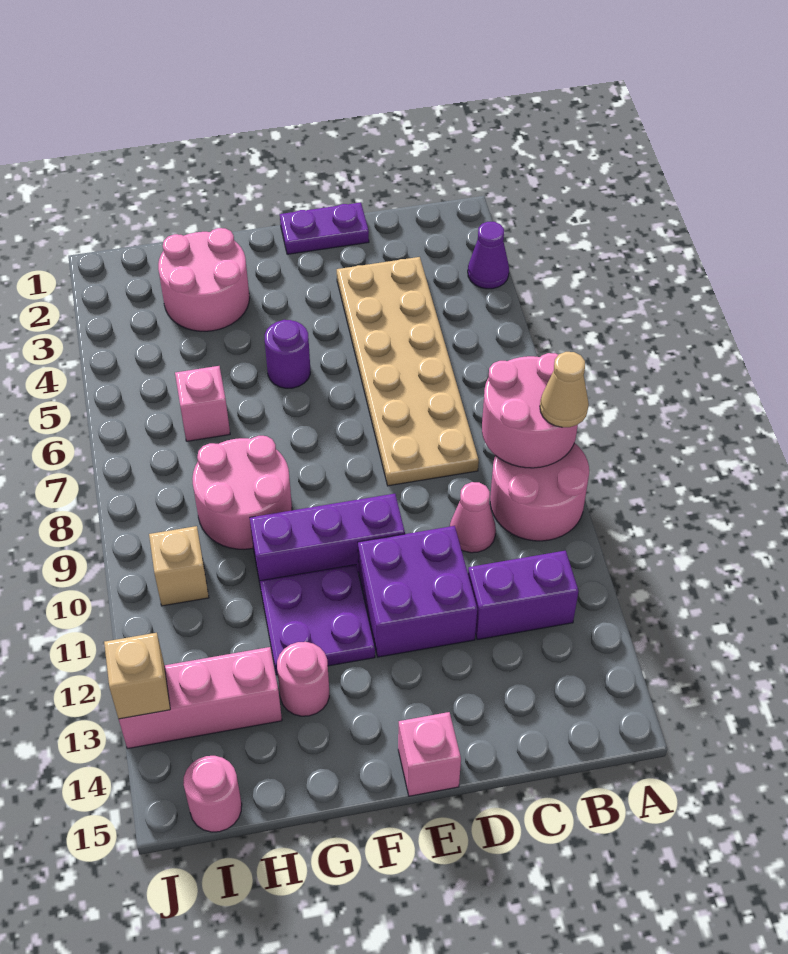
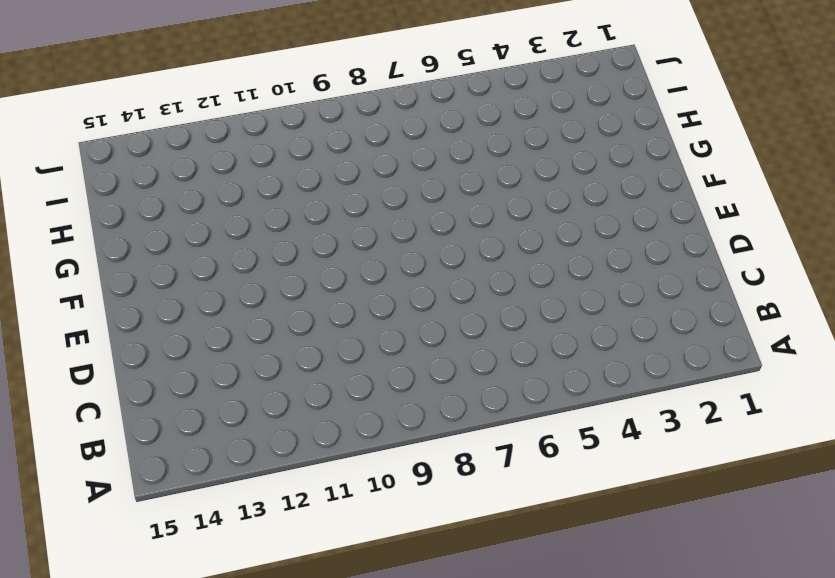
none -> purple 1x1 cone [468,222,509,289]
none -> pink 2x2 round brick [490,443,589,541]
none -> purple 1x2 brick [468,550,579,640]

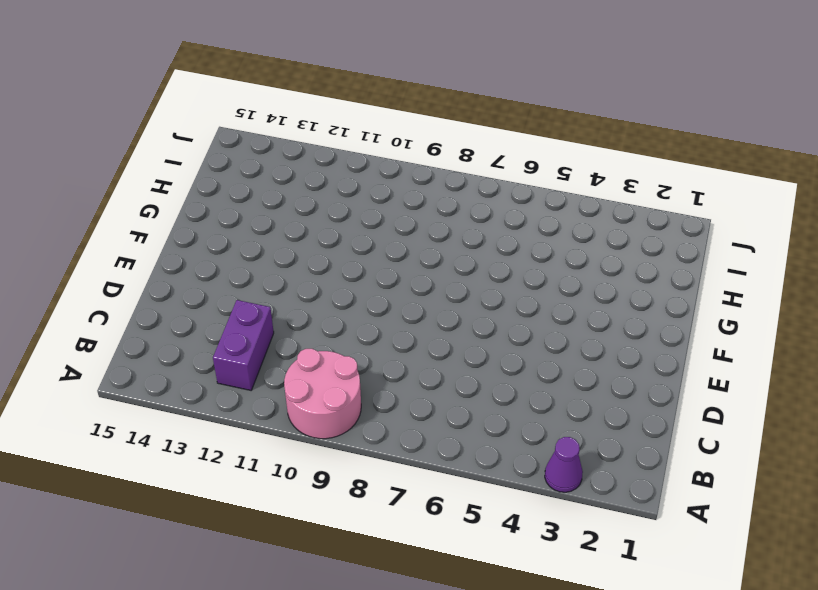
none -> tan 2x6 plate [337,257,479,486]
none -> pink 1x1 cone [450,482,496,553]
none -> purple 1x2 plate [280,203,369,254]

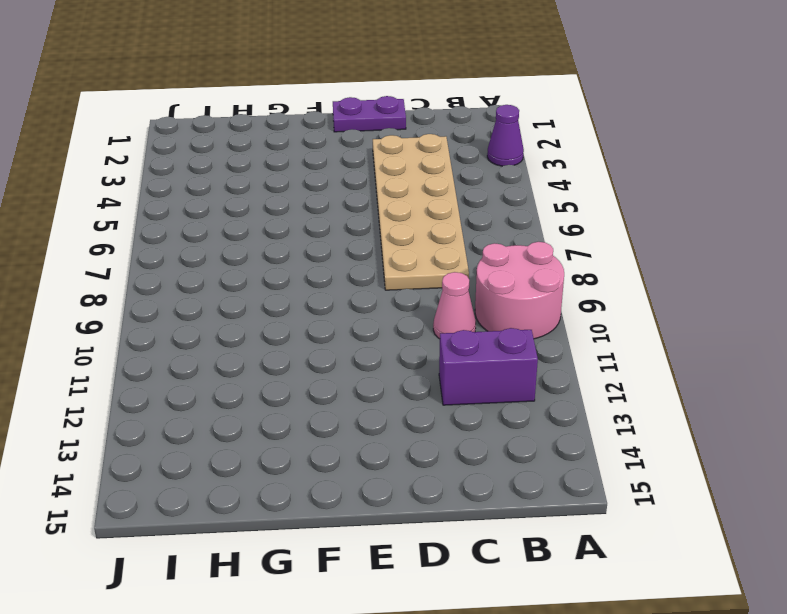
none -> purple 2x2 brick [358,526,477,657]
none -> purple 1x3 brick [250,494,405,588]
none -> pink 1x1 brick [398,712,461,796]

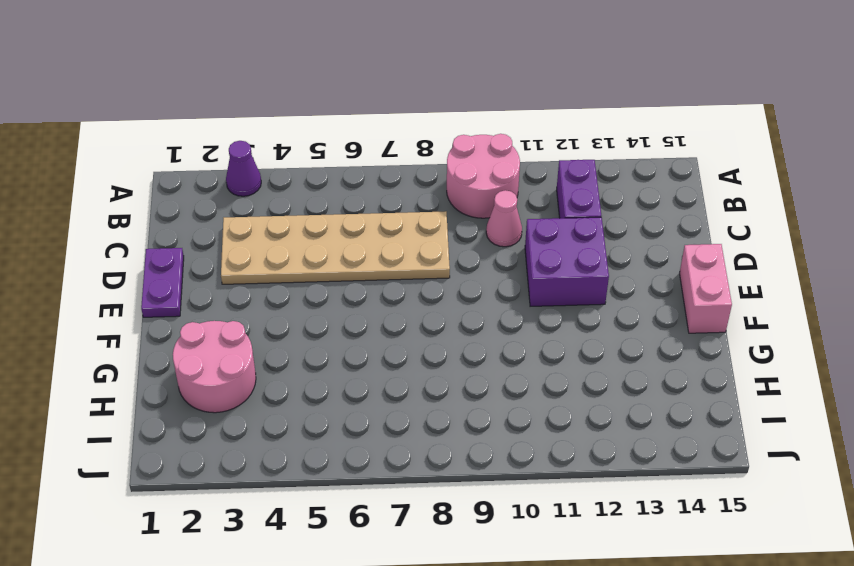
pink 1x2 brick [680,244,732,333] -> pink 1x1 brick [398,712,461,796]
none -> purple 1x3 brick [250,494,405,588]
none -> purple 1x1 round brick [265,320,310,388]
none -> purple 2x2 plate [260,565,375,675]

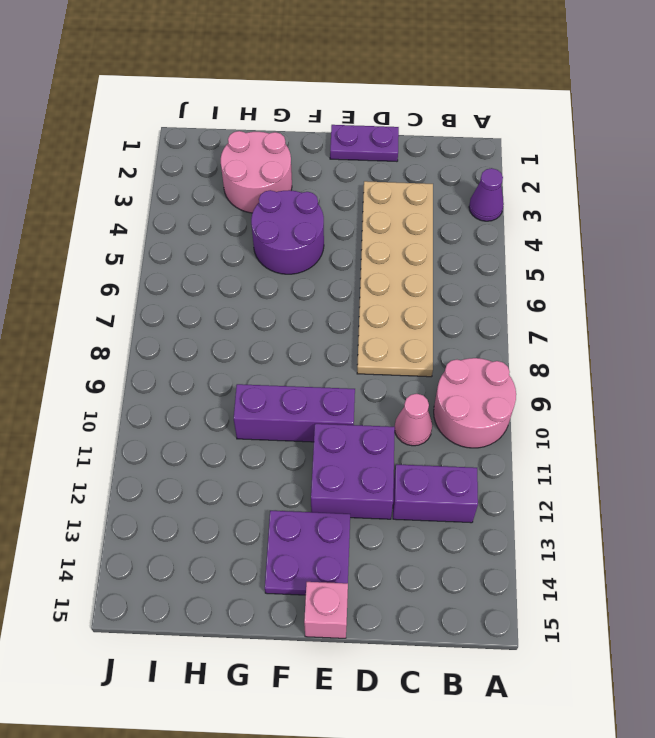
purple 2x2 plate [265,511,350,595] -> purple 2x2 plate moved to [260,565,375,675]
purple 2x2 round brick [251,190,324,274] -> purple 1x1 round brick [265,320,310,388]
none -> pink 2x2 round brick [192,436,292,549]
none -> pink 1x1 round brick [277,642,329,716]
none -> pink 1x1 brick [175,366,230,441]

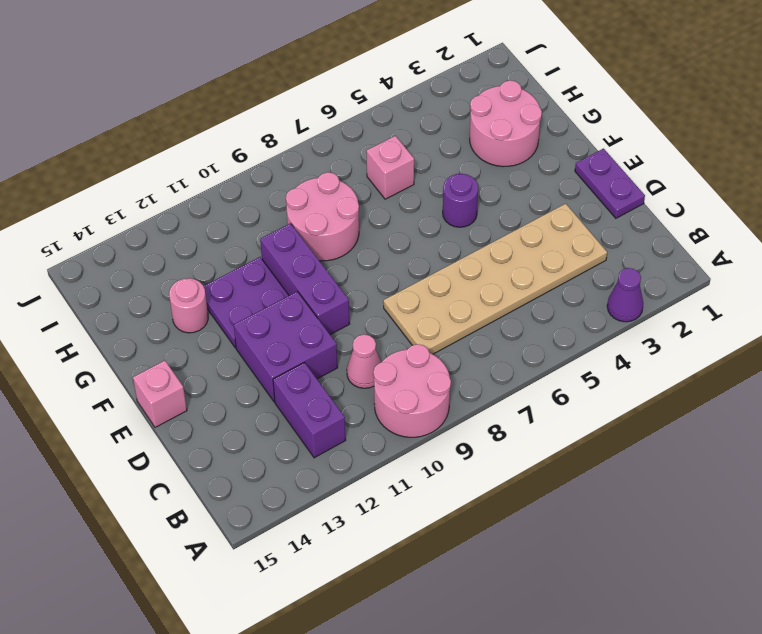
none -> pink 1x3 brick [119,647,282,749]
none -> tan 1x1 brick [149,526,209,606]
none -> pink 1x1 round brick [184,756,242,832]

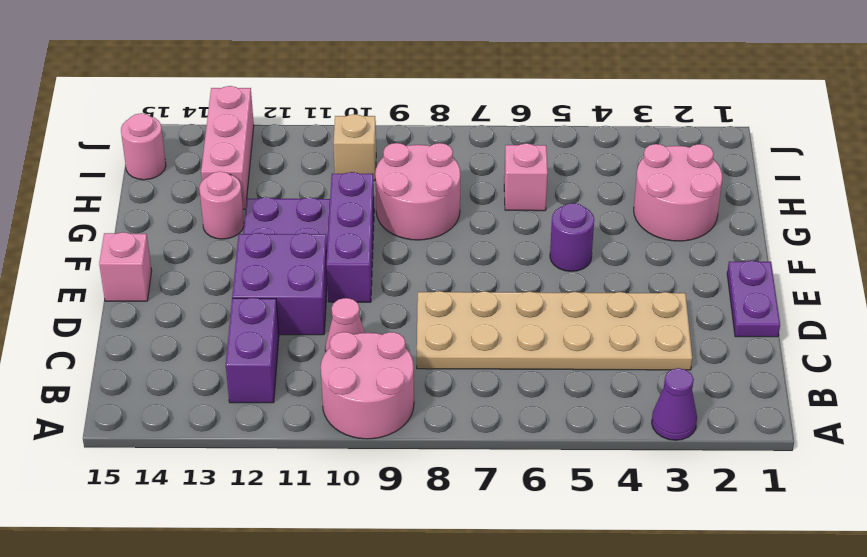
none -> pink 2x2 round brick [482,353,578,468]
none -> tan 1x1 brick [104,633,170,719]
none -> tan 1x1 cone [540,352,589,427]

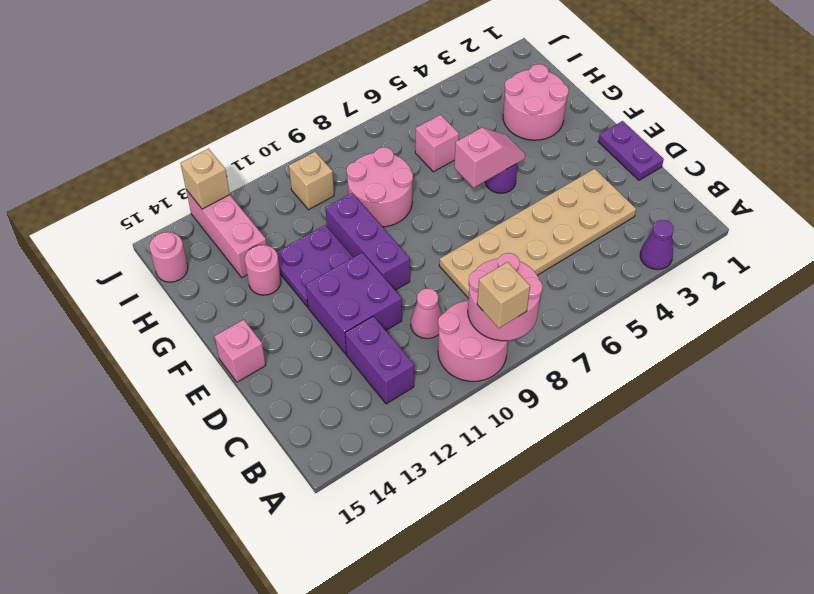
tan 1x1 brick [477,262,530,328] -> tan 1x1 cone [540,352,589,427]
pink 1x2 slope [454,128,525,188] -> none

